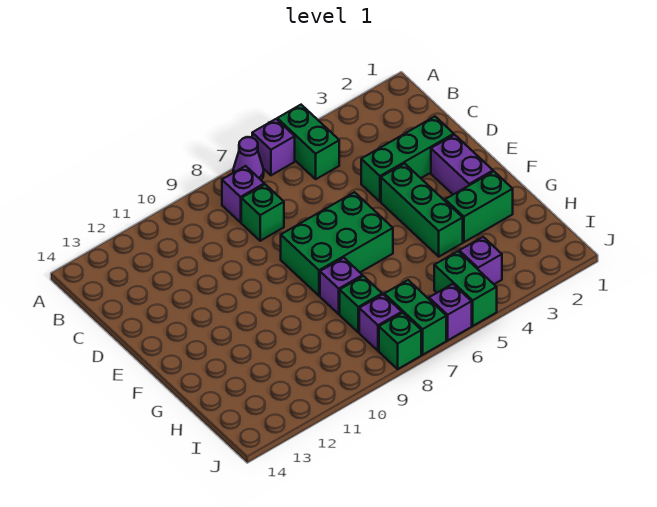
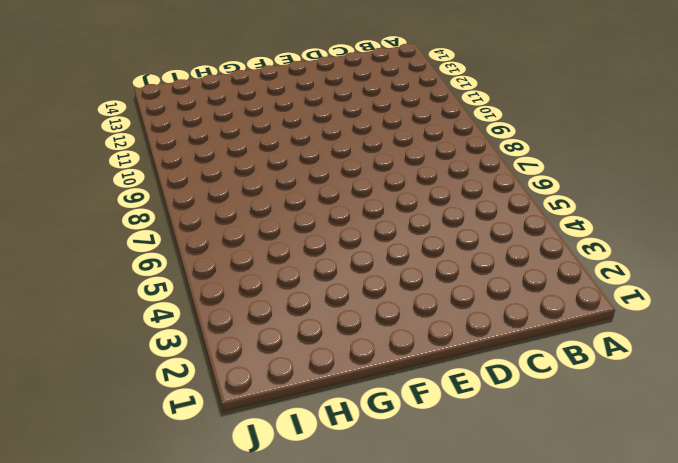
none -> green 1x2 brick [277,105,339,179]
none -> purple 1x1 brick [252,119,295,175]
none -> purple 1x1 cone [233,137,264,180]

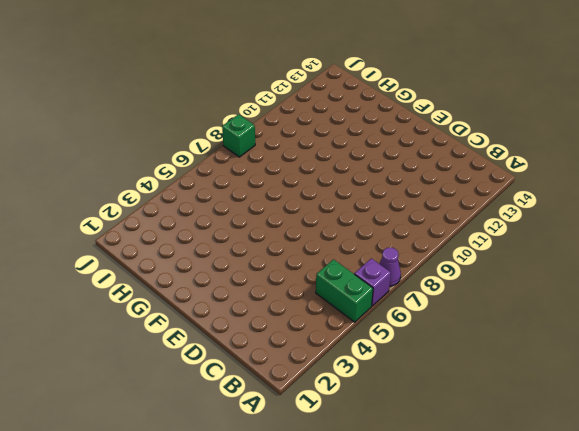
none -> purple 1x1 brick [222,166,264,222]
none -> green 1x1 brick [241,184,284,241]
none -> green 1x3 brick [361,117,454,202]

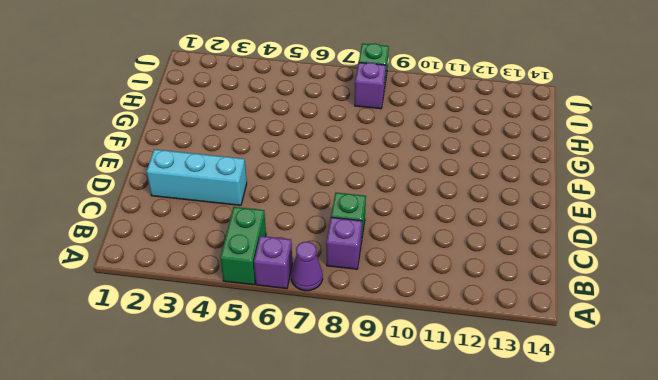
cyan 1x3 brick [147,149,247,205] -> green 1x3 brick [361,117,454,202]
none -> purple 1x2 brick [431,135,493,195]
none -> green 1x3 brick [381,163,463,257]
none -> green 2x3 brick [281,192,393,296]

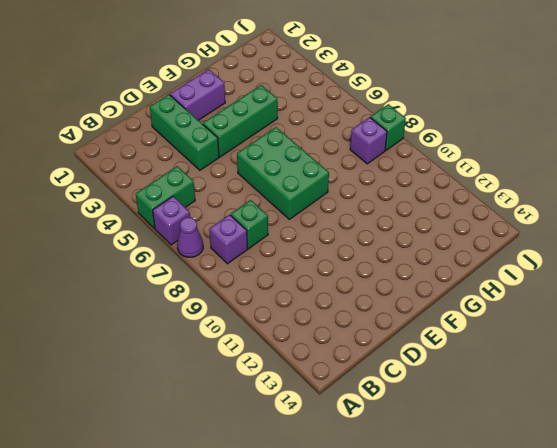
none -> green 1x2 brick [445,172,513,242]
none -> purple 1x1 brick [320,258,363,314]
none -> green 1x1 brick [340,276,382,332]

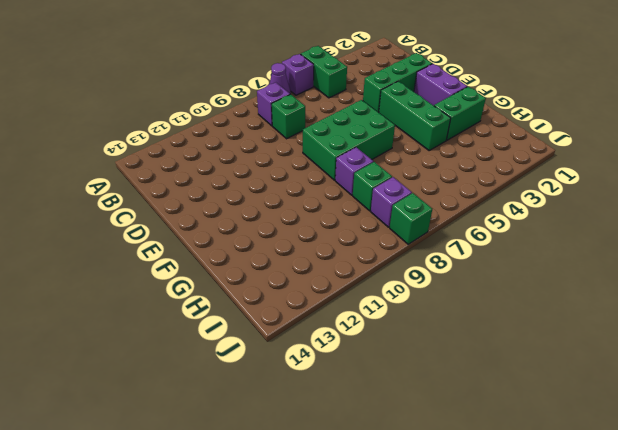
none -> purple 1x1 brick [459,237,502,284]
none -> green 1x2 brick [434,251,497,326]
none -> green 1x2 brick [384,280,446,355]

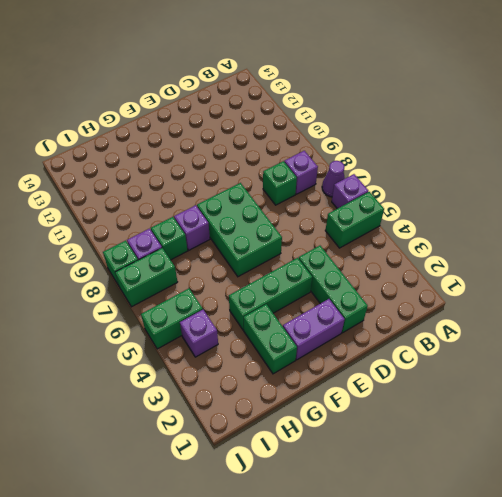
none -> purple 1x1 brick [429,284,472,340]

